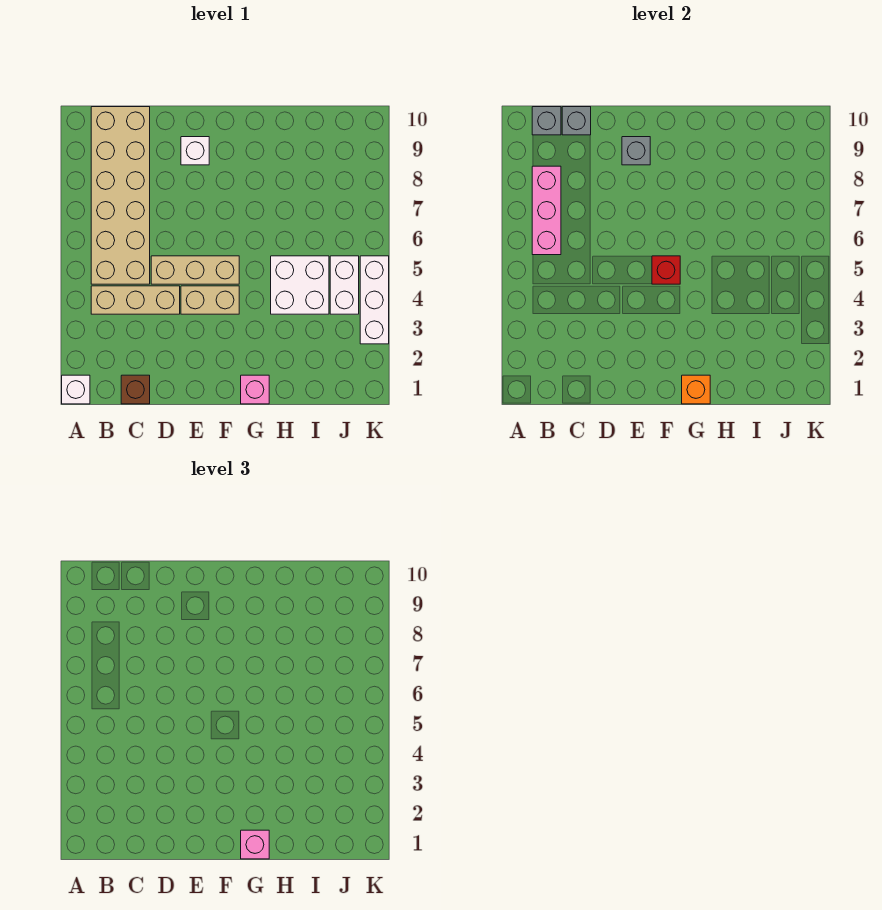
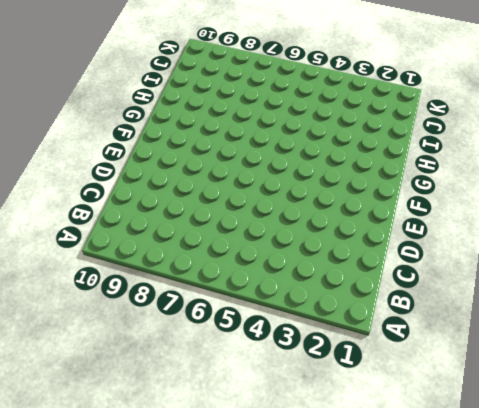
none -> white 1x1 brick [62,375,90,404]
none -> tan 1x3 brick [91,286,180,314]
none -> tan 2x6 brick [91,107,150,284]

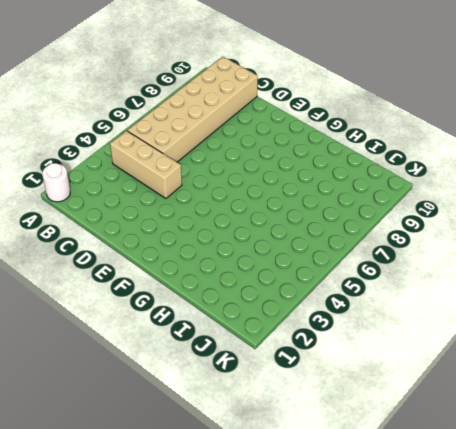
white 1x1 round brick [42,163,70,202] -> white 1x1 brick [62,375,90,404]
none -> brown 1x1 brick [121,375,150,404]
none -> tan 1x3 brick [151,256,239,284]
none -> tan 1x2 brick [181,286,239,314]

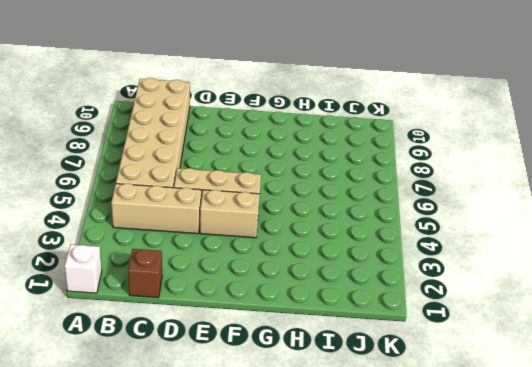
none -> white 1x1 brick [181,137,209,165]
none -> pink 1x1 brick [241,375,269,404]
none -> white 2x2 brick [271,256,329,314]

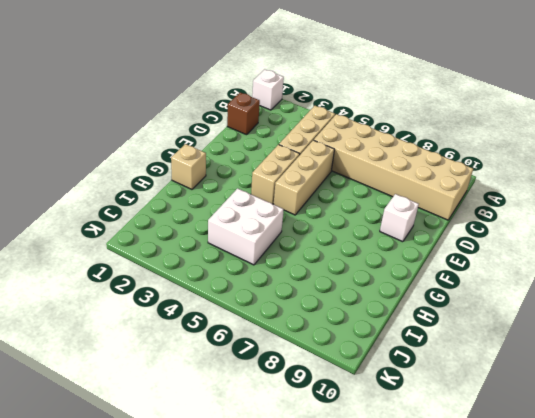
tan 1x1 brick [171,144,206,189] -> pink 1x1 brick [241,375,269,404]
none -> white 1x2 brick [330,256,359,314]
none -> white 1x3 brick [360,256,389,344]
none -> pink 1x3 brick [532,166,561,255]

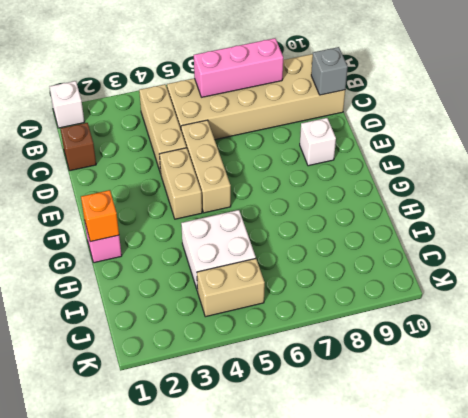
tan 1x2 brick [197,258,265,317] -> white 1x2 brick [330,256,359,314]
none -> white 1x3 brick [360,256,389,344]
none -> grey 1x1 brick [532,107,561,135]
none -> grey 1x1 brick [622,137,650,165]

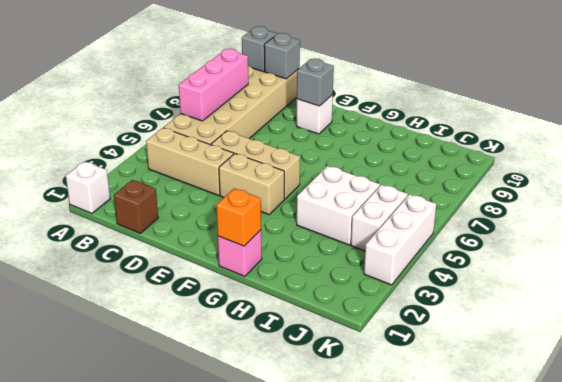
none -> red 1x1 brick [652,256,680,284]
none -> pink 1x1 brick [241,830,269,859]

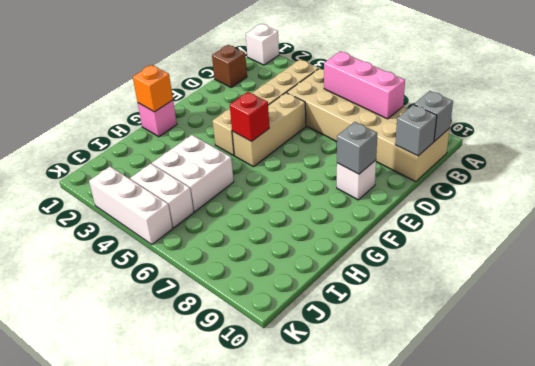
none -> pink 1x1 brick [241,830,269,859]

